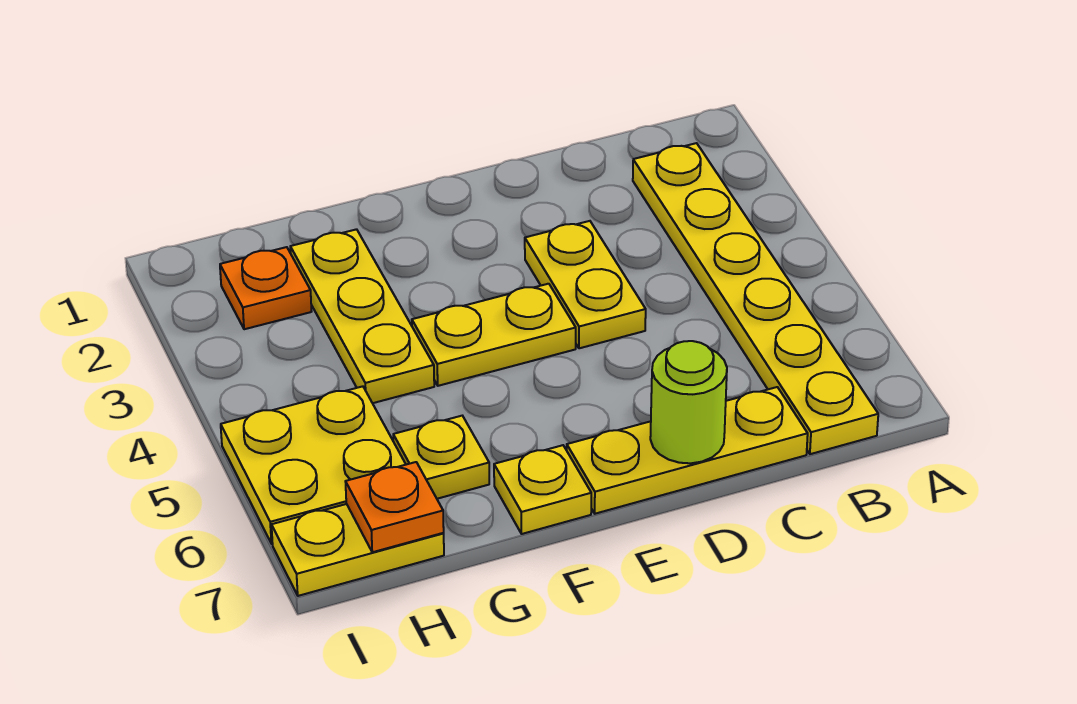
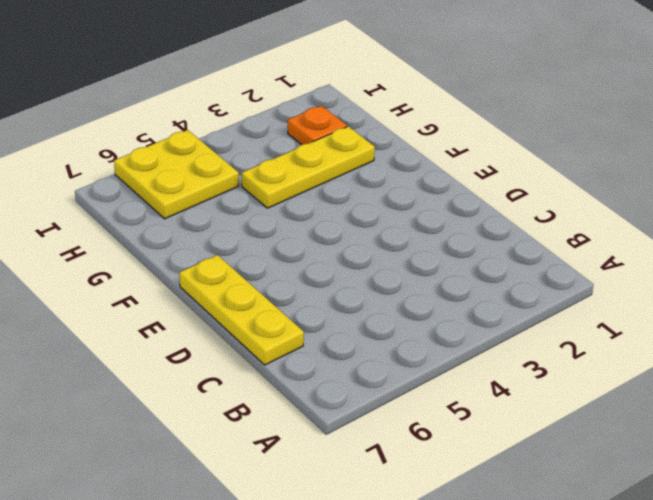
none -> yellow 1x6 plate [633,143,878,454]
none -> yellow 1x2 plate [525,221,646,348]
none -> yellow 1x2 plate [412,284,576,386]

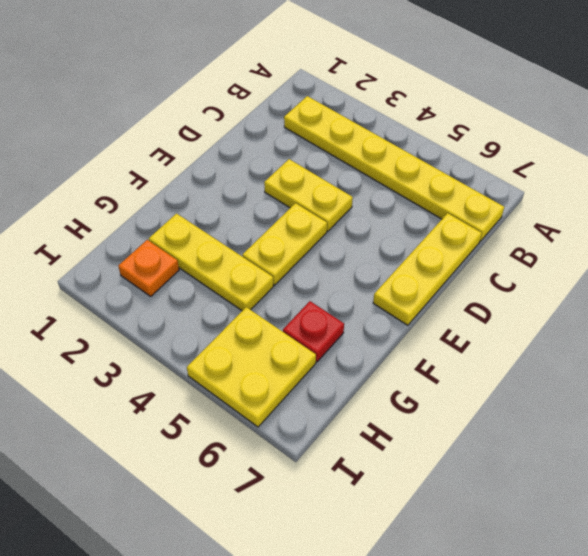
red 1x1 plate [283,301,344,362] -> yellow 1x1 plate [393,416,489,499]
none -> yellow 1x1 plate [494,445,591,534]
none -> yellow 1x2 plate [272,504,444,596]
none -> lime 1x1 round brick [650,341,727,463]

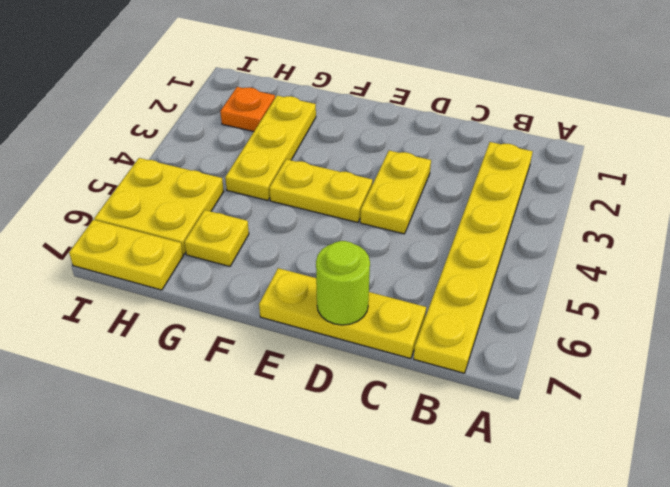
none -> yellow 1x1 plate [494,445,591,534]
none -> orange 1x1 plate [345,462,444,552]

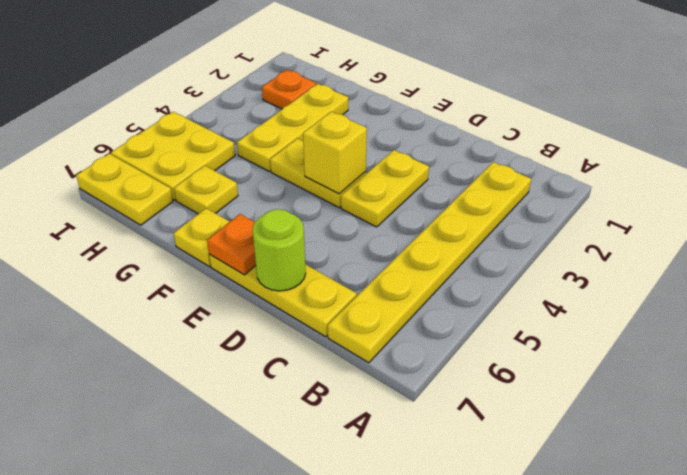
yellow 1x1 brick [303,111,367,194] -> none
orange 1x1 plate [207,214,256,275] -> orange 1x1 plate moved to [345,462,444,552]

